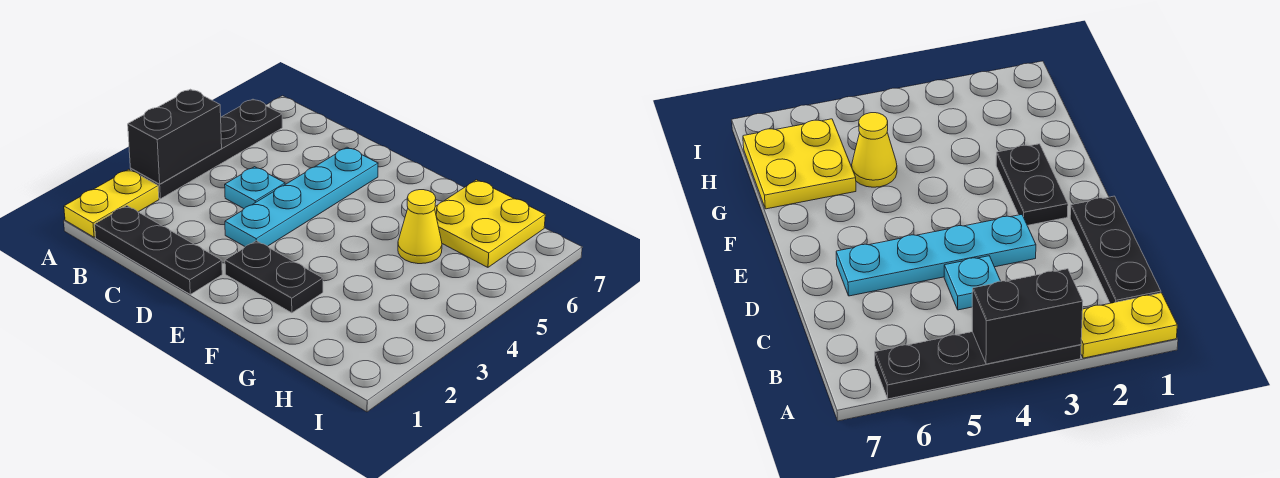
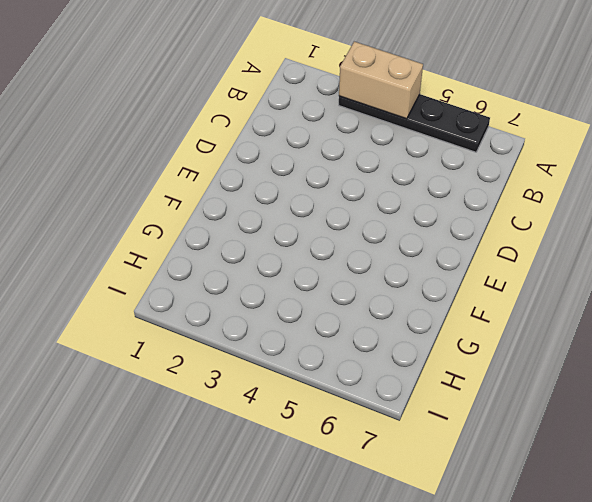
tan 1x2 brick [339,42,423,119] -> black 1x2 brick [128,89,222,184]
none -> yellow 1x2 plate [64,169,159,237]
none -> black 1x3 plate [95,206,222,294]

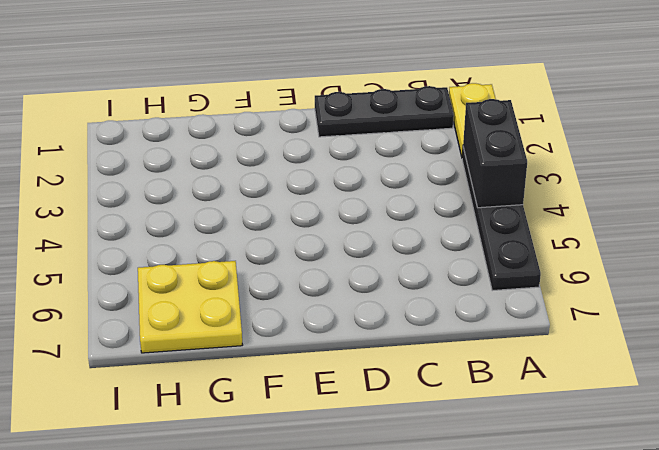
none -> cyan 1x1 plate [225,167,285,209]
none -> cyan 1x4 plate [225,147,378,246]

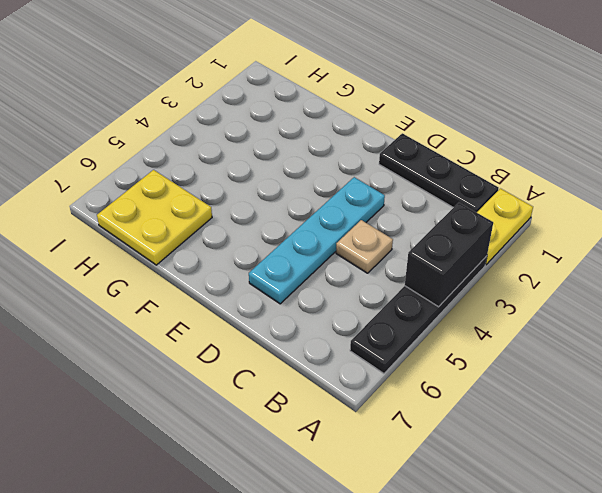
tan 1x1 plate [336,220,393,273] -> cyan 1x1 plate [225,167,285,209]
none -> black 1x2 plate [225,241,323,313]
none -> yellow 1x1 cone [398,190,442,264]

